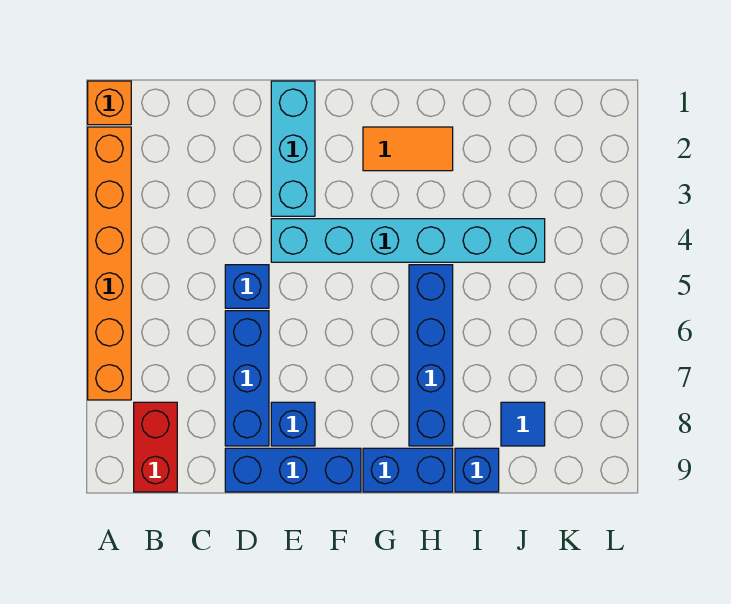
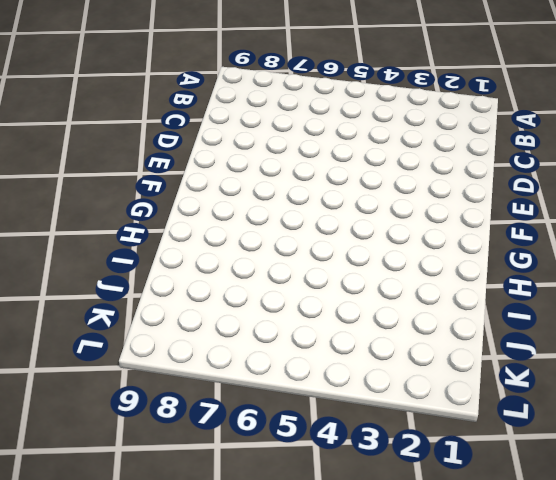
none -> orange 1x1 brick [88,81,131,125]
none -> orange 1x6 brick [88,127,131,400]
none -> red 1x2 brick [134,402,177,492]

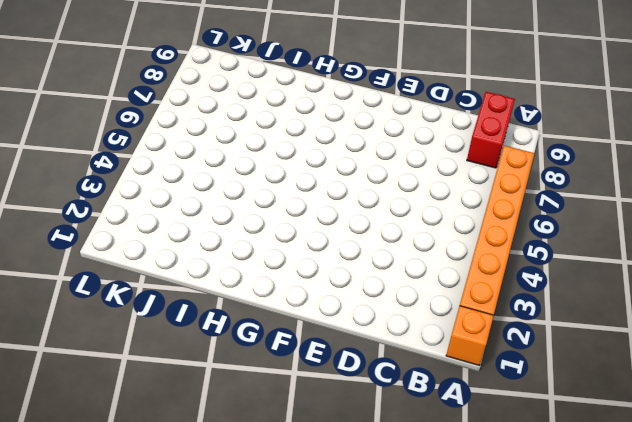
none -> blue 1x1 brick [225,265,269,308]
none -> blue 1x3 brick [225,311,269,446]
none -> blue 1x3 brick [225,448,361,492]

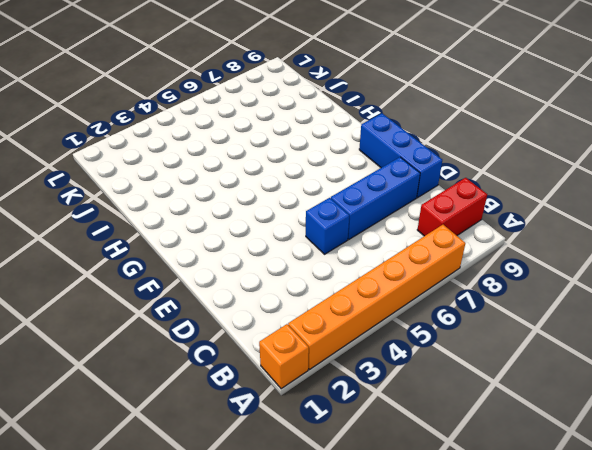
none -> cyan 1x3 brick [271,81,315,216]
none -> cyan 1x6 brick [271,219,545,262]
none -> blue 1x1 brick [271,402,315,446]

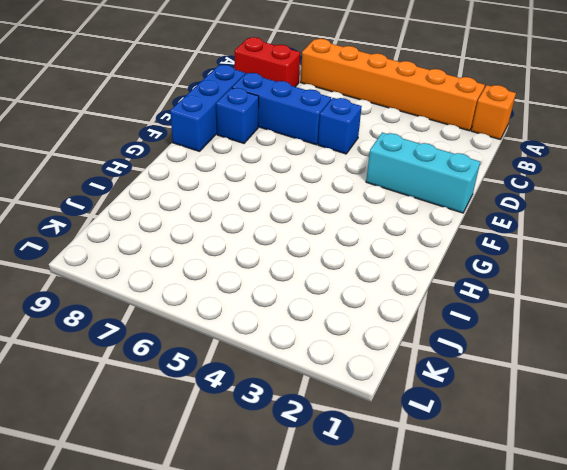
none -> cyan 1x6 brick [271,219,545,262]
none -> orange 1x2 tile [363,127,453,171]
none -> blue 1x2 brick [363,448,453,492]

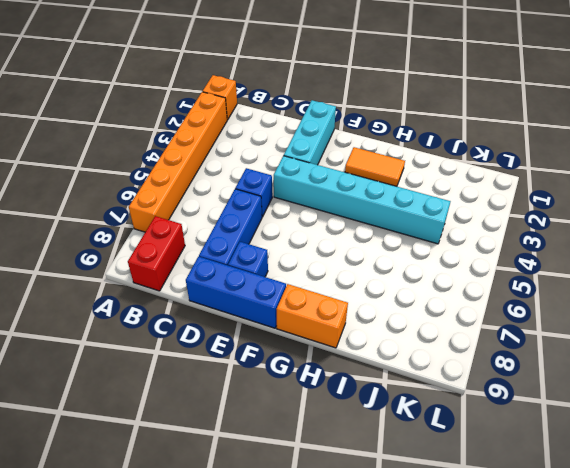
orange 1x2 brick [277,284,348,348] -> blue 1x2 brick [363,448,453,492]
none -> blue 1x4 brick [409,265,453,446]
none -> blue 1x1 brick [455,448,499,492]
none -> blue 1x1 tile [501,402,545,446]

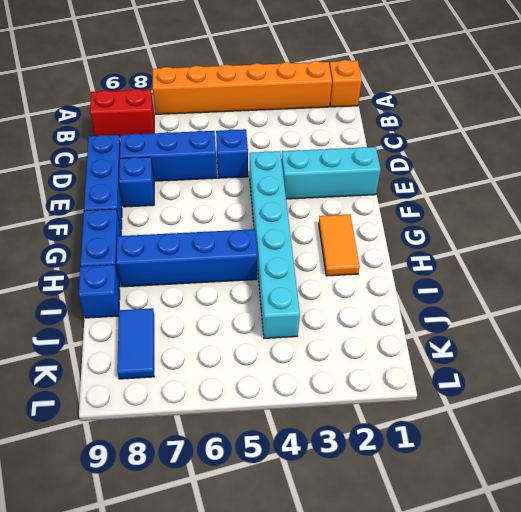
blue 1x2 tile [117,308,154,379] -> blue 1x1 tile [501,402,545,446]

